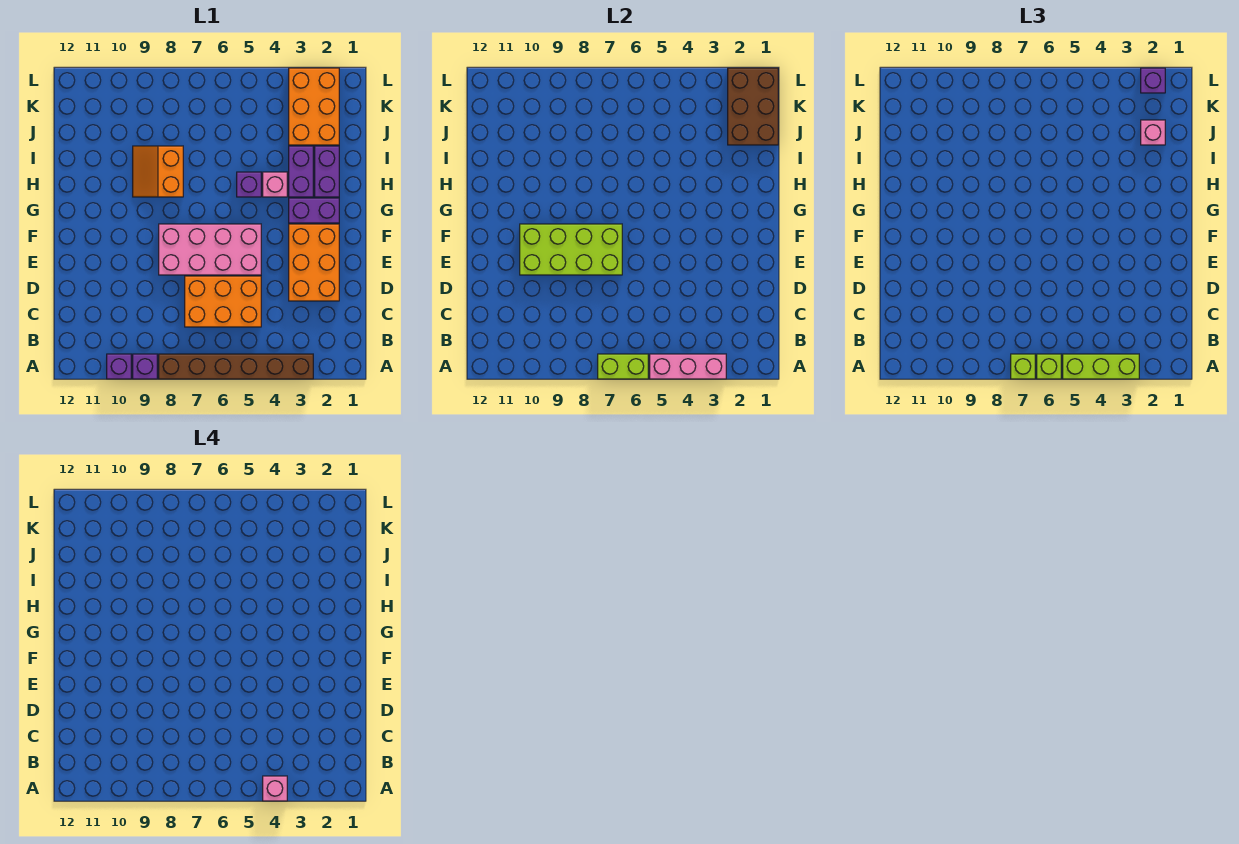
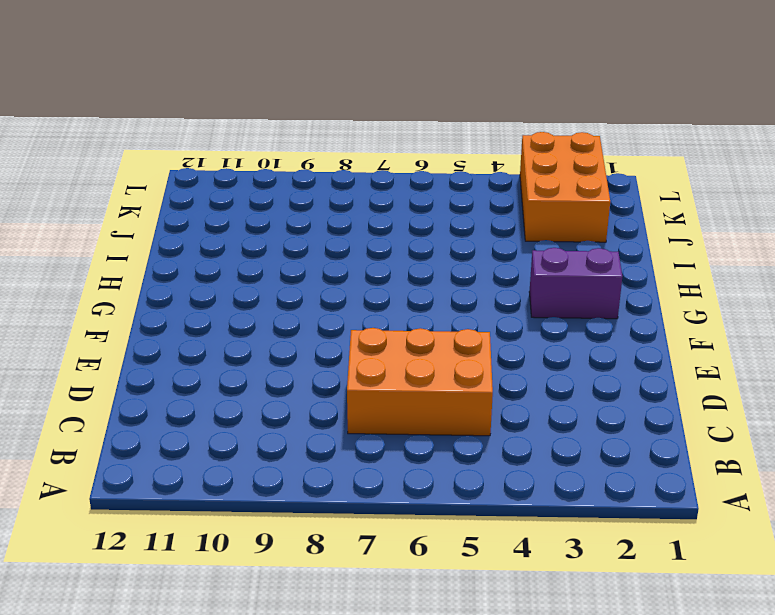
none -> brown 1x6 brick [159,354,313,379]
none -> purple 1x1 brick [133,354,157,379]
none -> purple 1x1 brick [107,354,131,379]

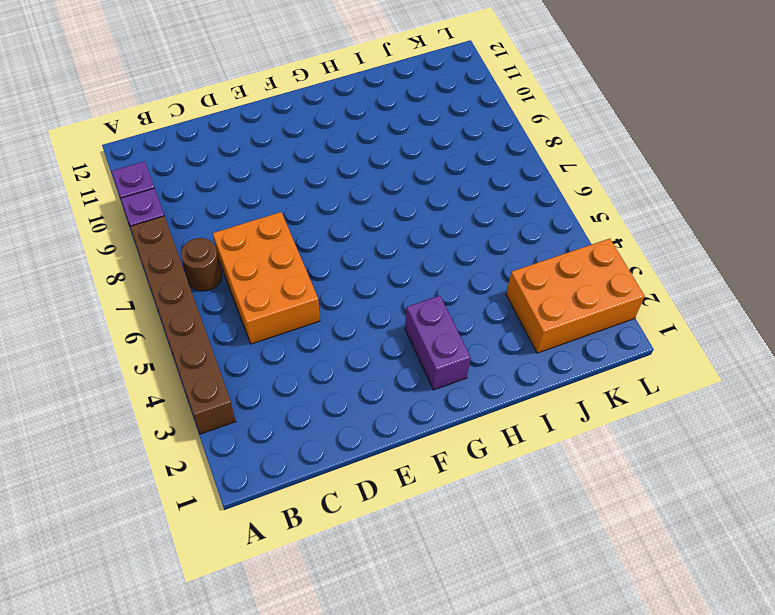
brown 1x1 round brick [181,238,222,291] -> none
none -> orange 2x3 brick [289,224,339,301]
none -> pink 2x4 brick [159,224,261,275]
none -> purple 1x2 brick [315,146,339,197]

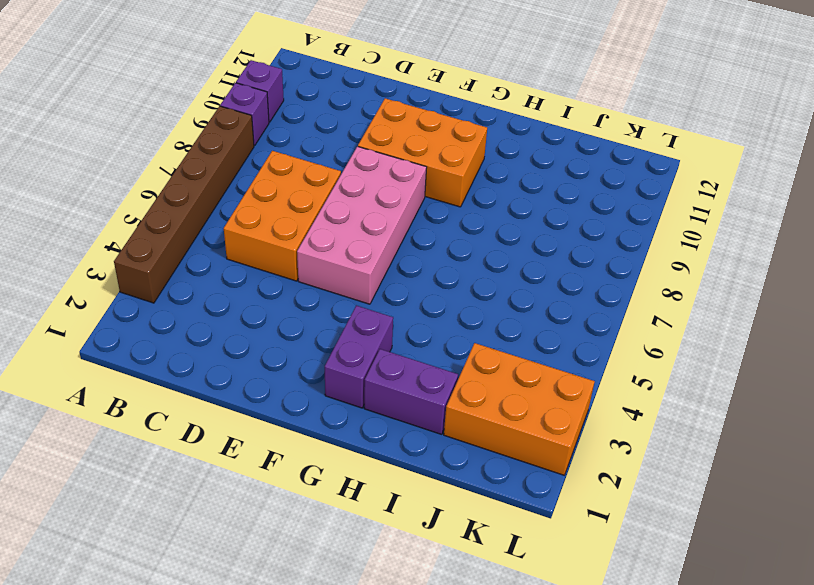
orange 2x3 brick [358,98,487,207] -> orange 2x3 brick moved to [289,224,339,301]
none -> purple 1x2 brick [289,146,313,197]
none -> pink 1x1 brick [263,172,287,197]
none -> purple 1x1 brick [237,172,261,197]

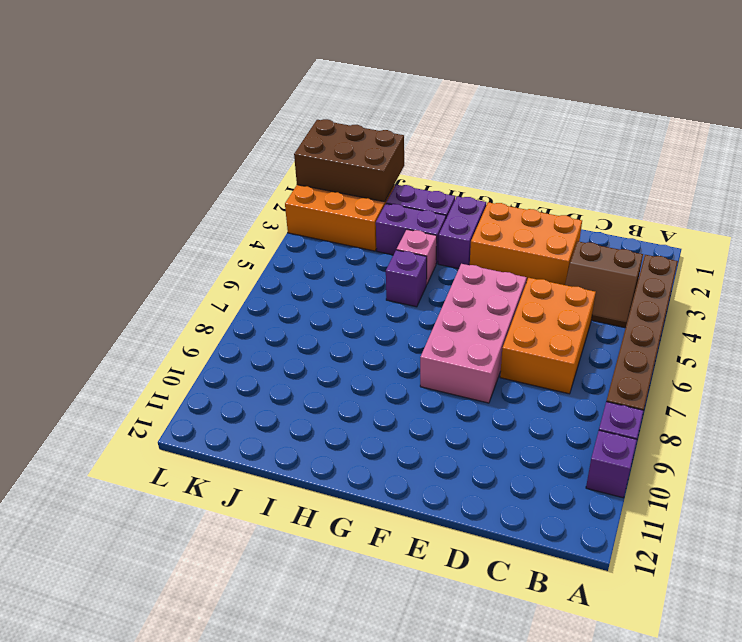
brown 2x2 slope [565,241,643,328] -> none
none -> orange 2x2 slope [133,146,183,197]
none -> pink 1x3 brick [650,354,726,379]
none -> lime 1x2 brick [598,354,648,379]

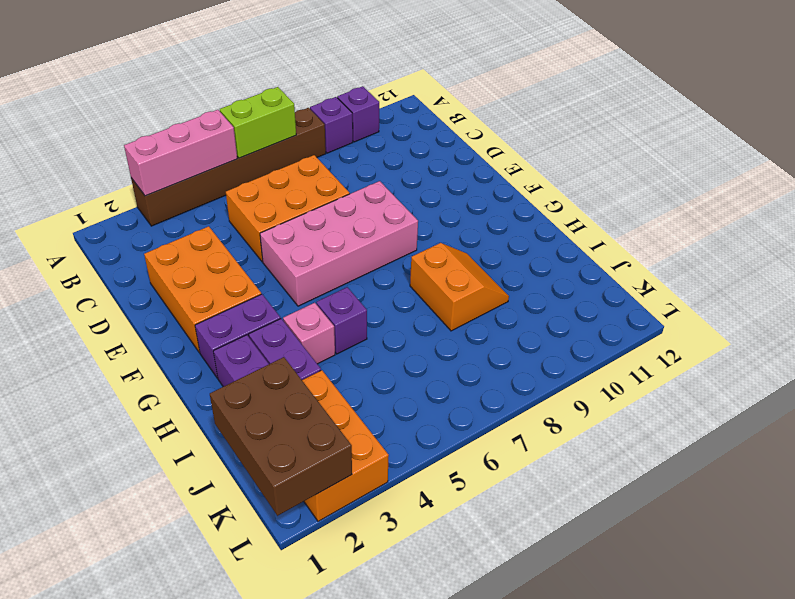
none -> lime 2x4 brick [520,224,622,275]
none -> lime 1x3 brick [1063,354,1139,379]
none -> lime 1x1 brick [1037,354,1061,379]

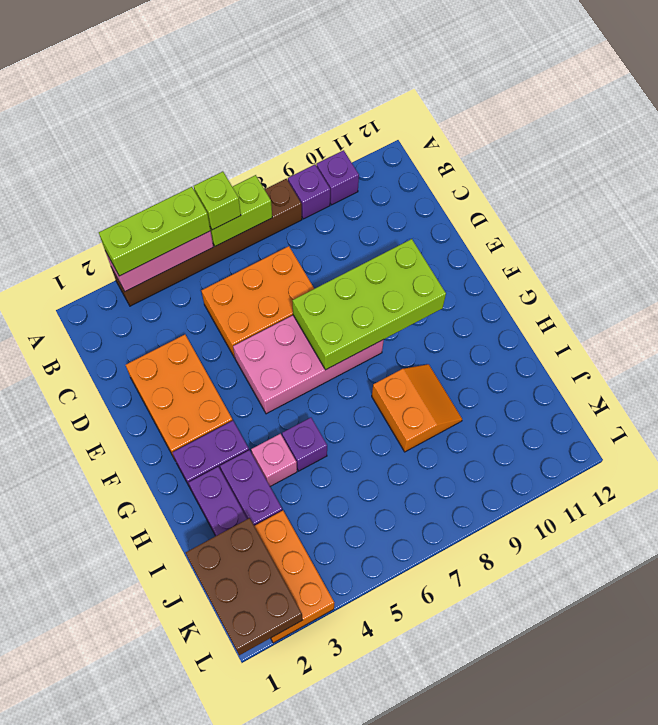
none -> lime 1x1 brick [1011,354,1035,379]
none -> pink 1x1 brick [1141,120,1165,145]
none -> purple 1x1 brick [1141,68,1165,93]

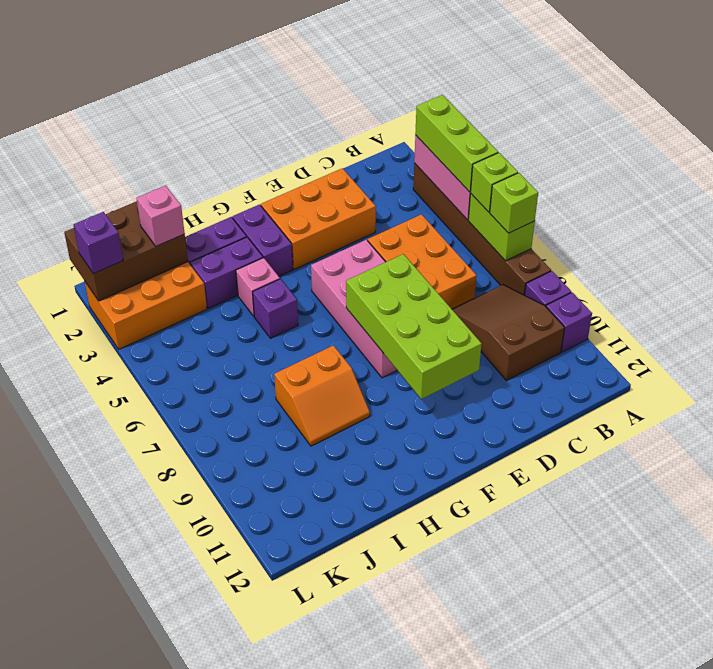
brown 2x3 slope [452,285,565,381] -> none
none -> pink 1x1 brick [263,776,287,801]

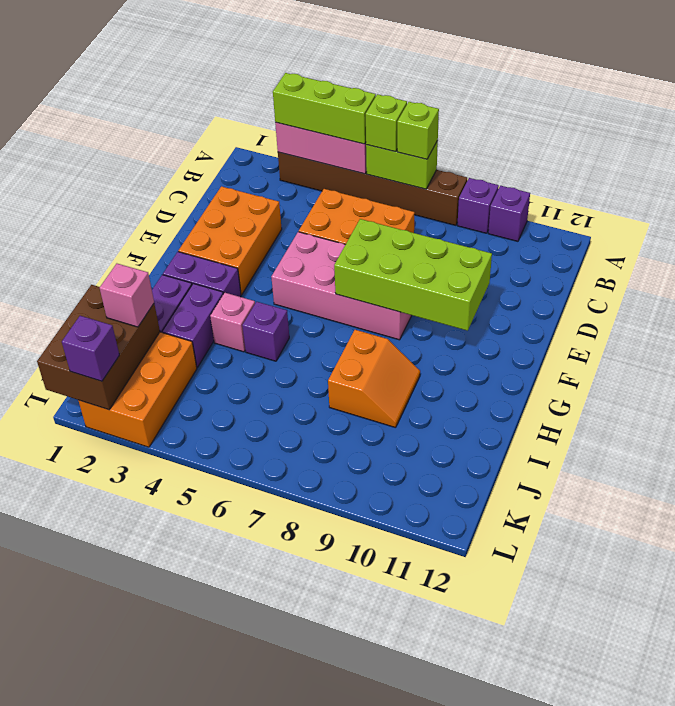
none -> pink 1x1 brick [263,776,287,801]

